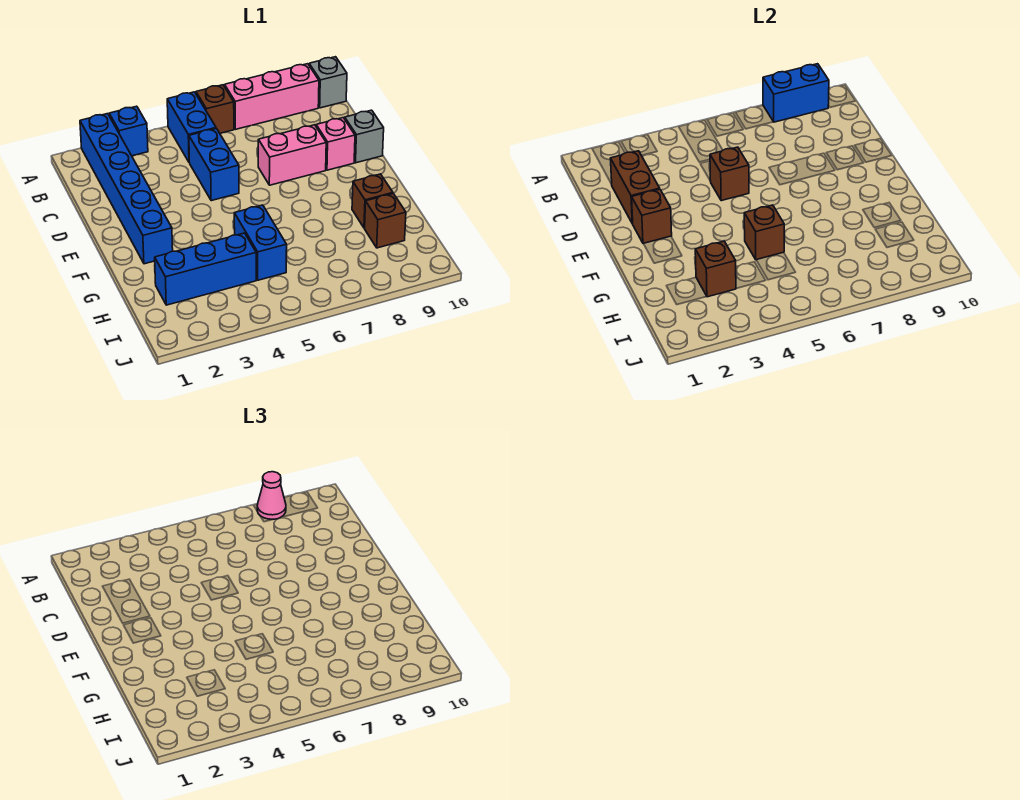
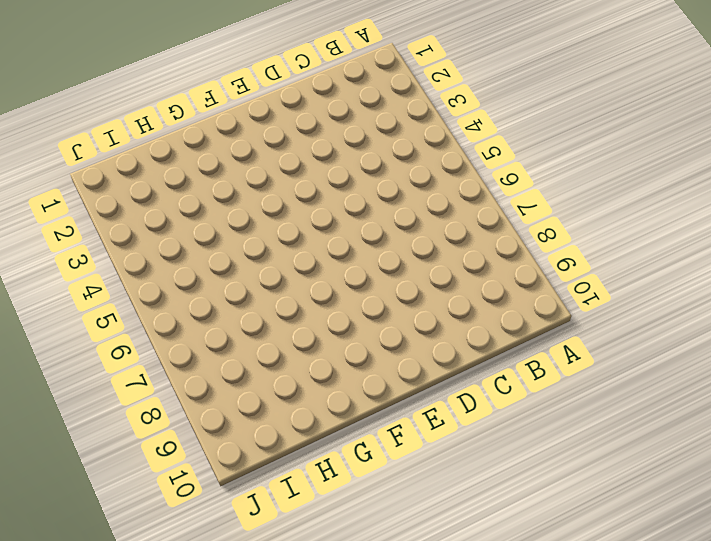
none -> blue 1x6 brick [80,114,173,264]
none -> blue 1x1 brick [109,106,148,156]
none -> blue 1x2 brick [167,92,216,162]

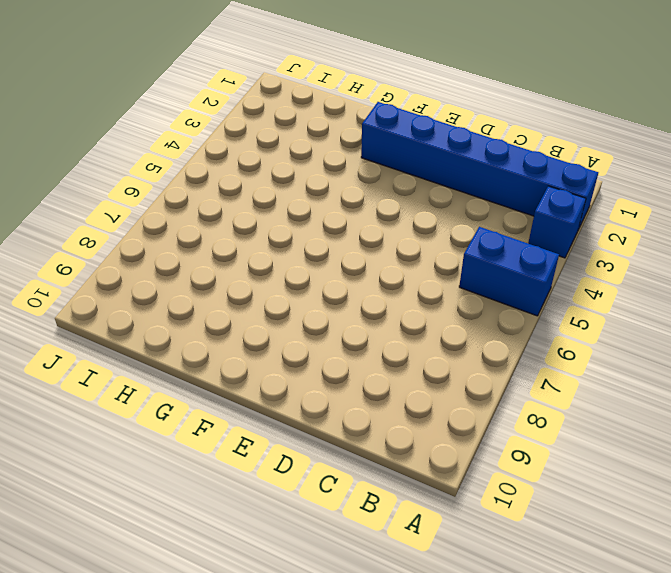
none -> brown 1x1 brick [196,85,234,133]
none -> pink 1x3 brick [225,64,319,129]
none -> grey 1x1 brick [309,57,347,108]

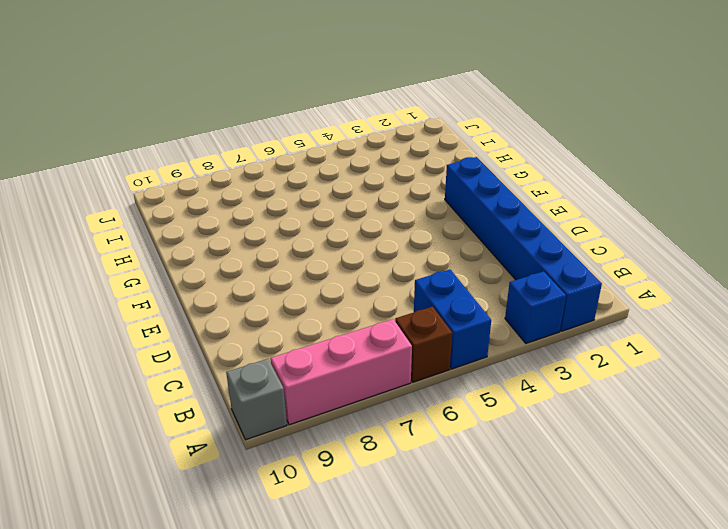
none -> blue 1x2 brick [189,129,239,201]
none -> pink 1x2 brick [258,125,326,185]
none -> pink 1x1 brick [316,118,355,170]

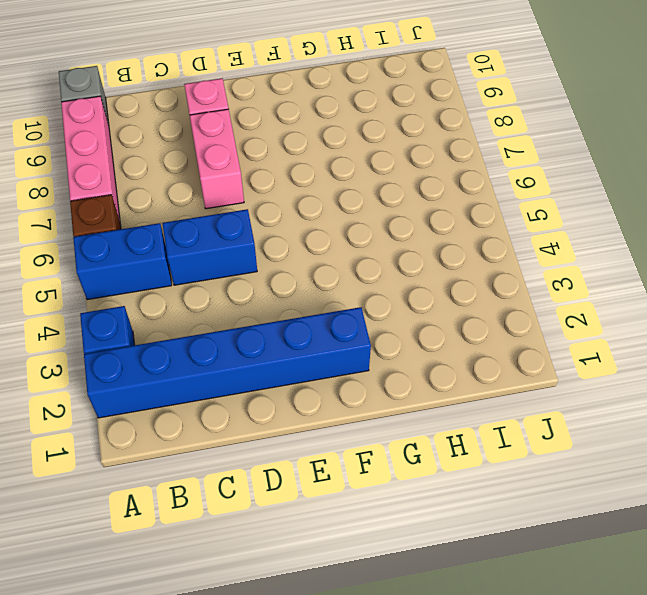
none -> grey 1x1 brick [345,110,384,163]
none -> blue 1x2 brick [234,205,287,280]
none -> brown 1x1 brick [352,174,393,228]

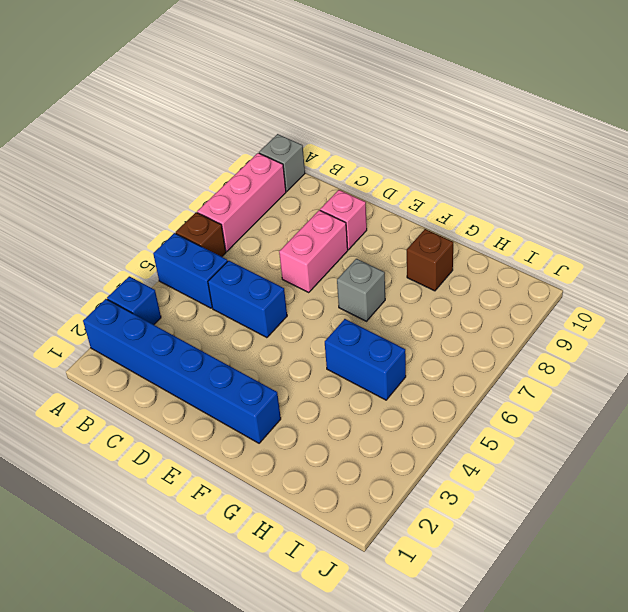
grey 1x1 brick [337,259,385,321] -> grey 1x1 brick moved to [345,110,384,163]
none -> blue 1x3 brick [155,233,256,305]
none -> brown 1x1 brick [365,194,406,248]
none -> blue 1x2 brick [763,64,829,122]

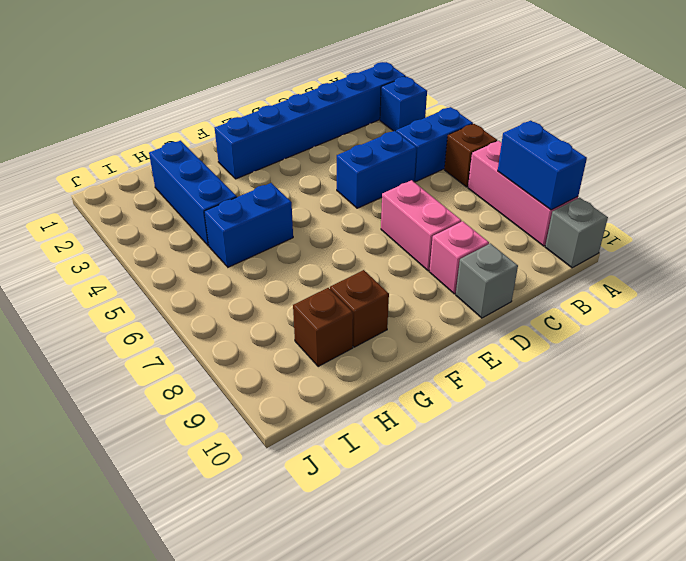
none -> brown 1x2 brick [610,151,660,224]
none -> brown 1x1 brick [710,147,749,201]
none -> brown 1x1 brick [632,189,672,244]

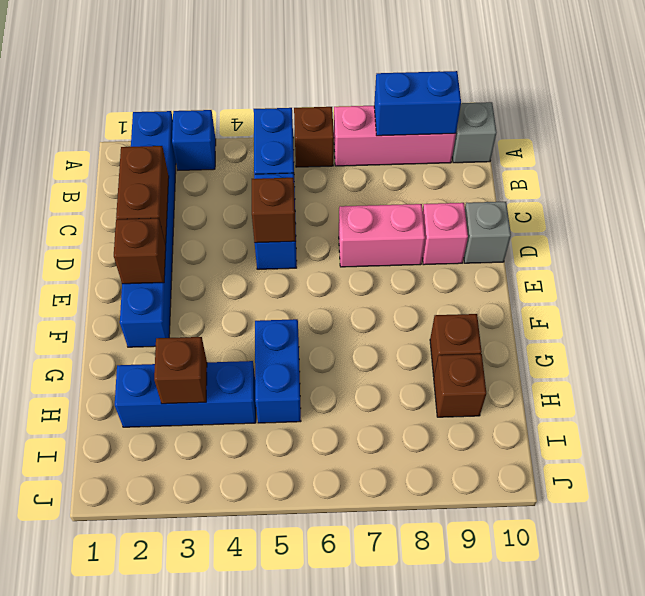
none -> brown 1x1 brick [744,205,784,260]
none -> pink 1x1 cone [257,472,286,520]

